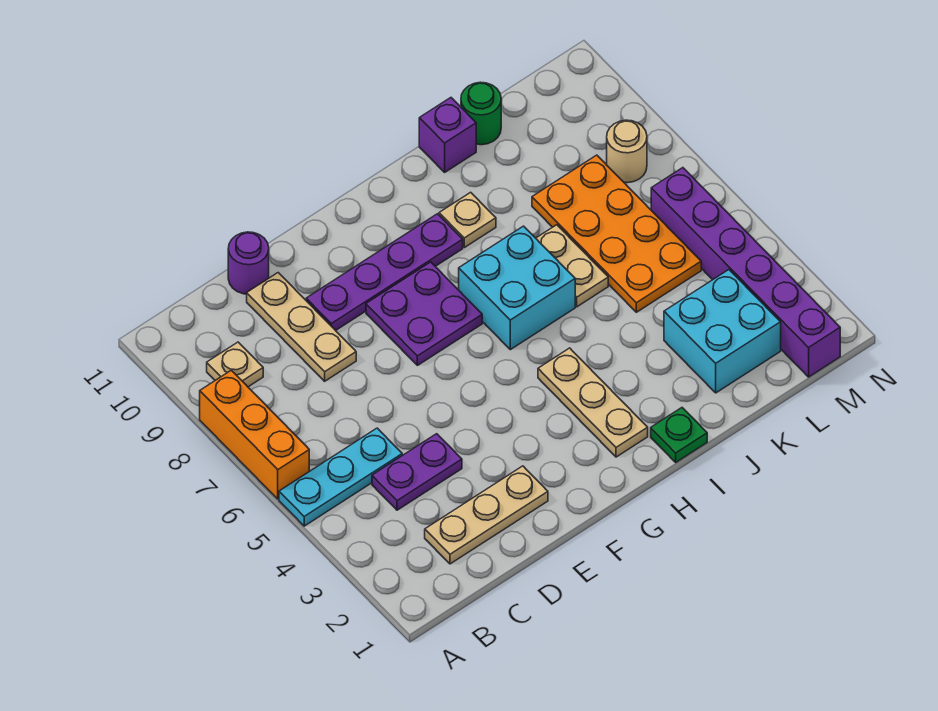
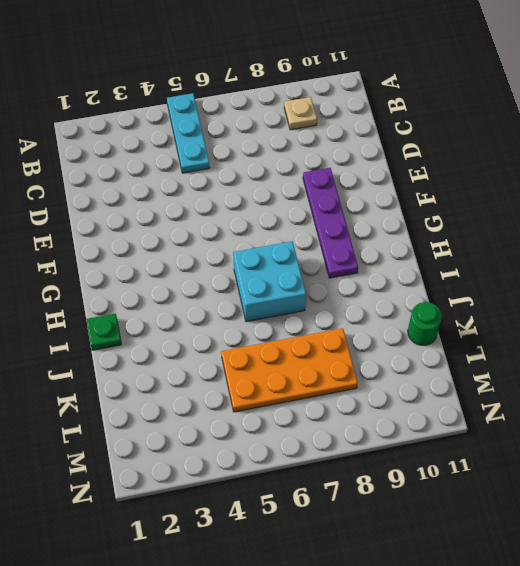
none -> orange 1x3 brick [200,370,309,499]
none -> tan 1x3 plate [425,466,548,564]
none -> purple 1x2 plate [372,434,462,510]

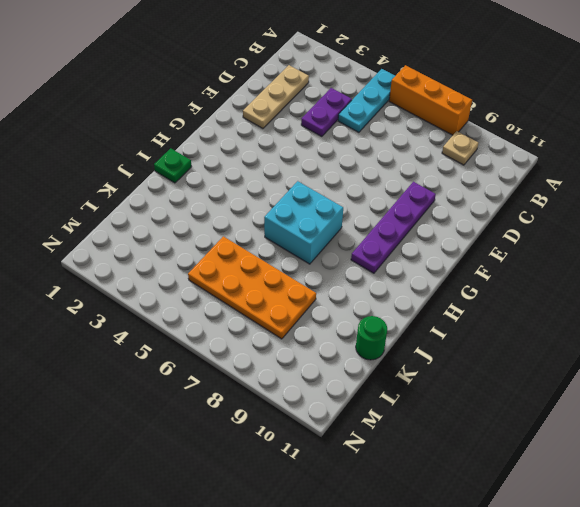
none -> tan 1x3 plate [247,273,356,381]
none -> purple 1x1 round brick [228,232,269,294]
none -> purple 2x2 plate [366,262,482,365]

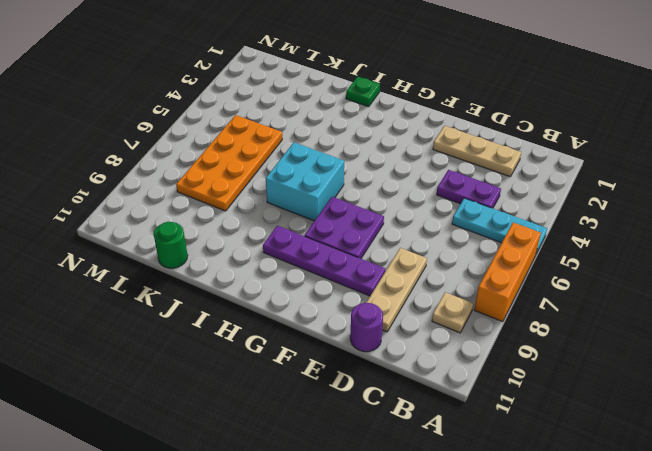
none -> tan 1x3 plate [538,348,648,457]
none -> tan 1x1 plate [439,192,496,248]
none -> tan 1x2 plate [536,225,608,307]

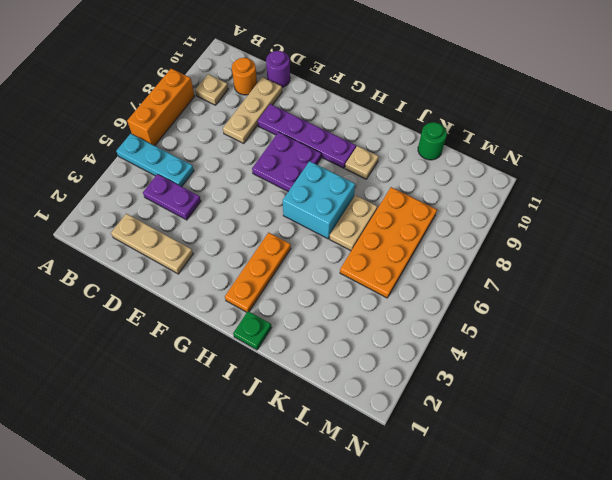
orange 1x1 round brick [232,58,257,95] -> none
orange 1x3 plate [225,233,291,312] -> tan 1x3 plate [538,348,648,457]
none -> purple 1x1 brick [419,98,476,172]
none -> cyan 2x2 brick [664,270,781,393]
none -> purple 1x6 brick [651,168,840,377]

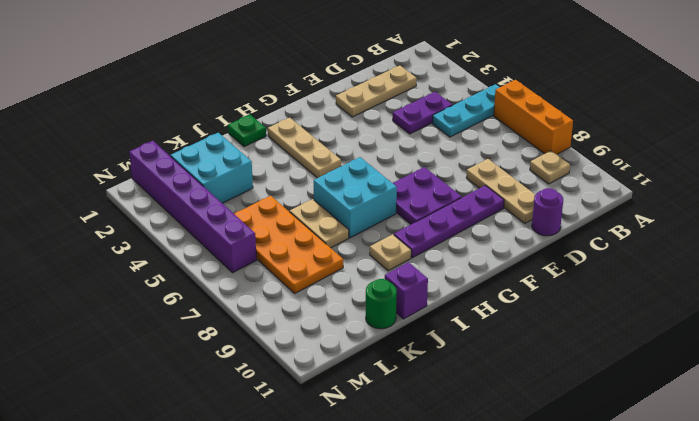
none -> tan 1x1 round brick [607,120,647,183]

